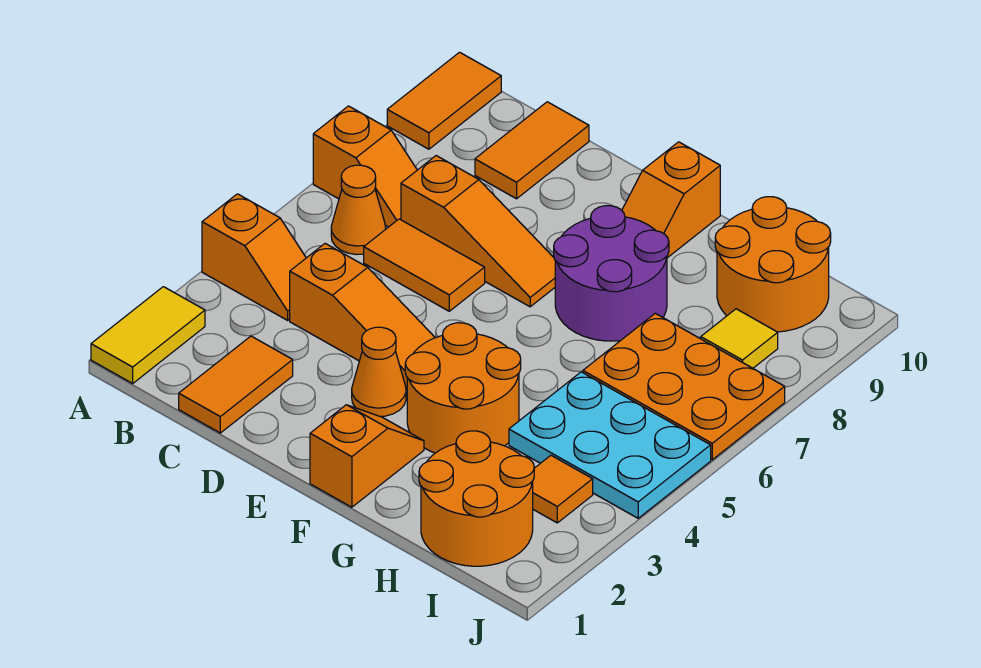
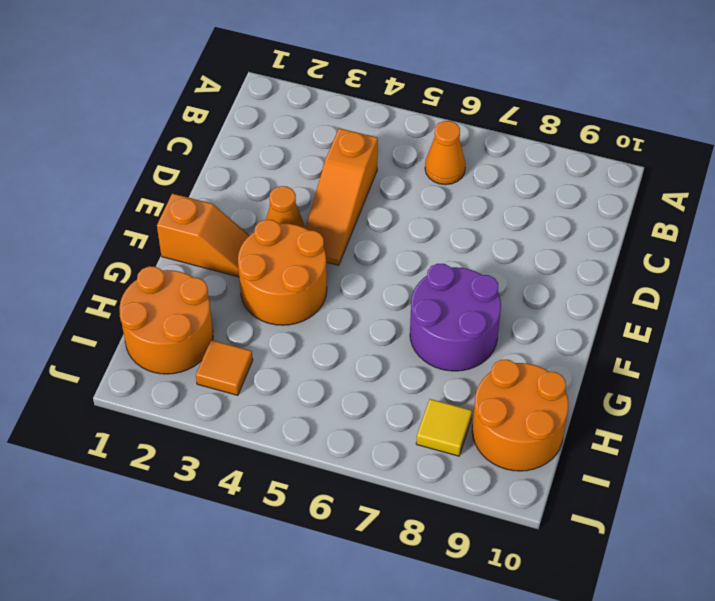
none -> yellow 1x2 tile [91,287,205,383]
none -> orange 1x2 slope [202,194,306,320]
none -> orange 1x2 slope [313,106,417,227]

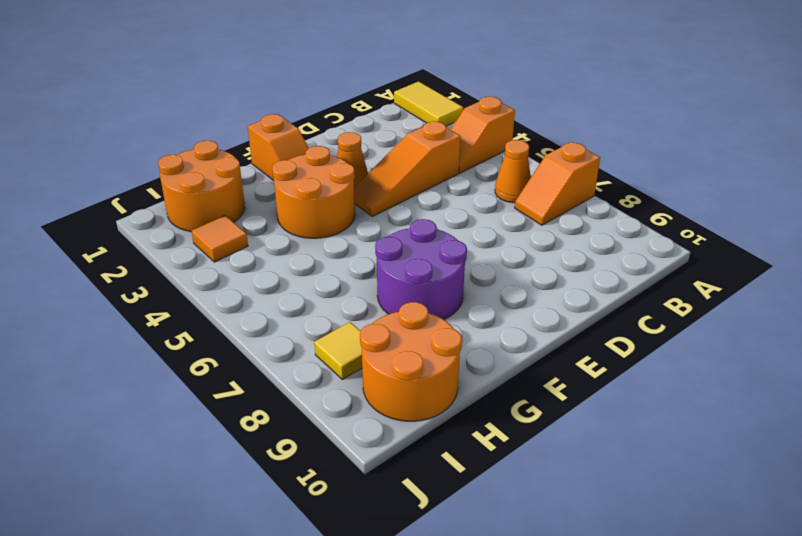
none -> orange 1x2 tile [387,52,501,149]
none -> orange 1x2 tile [179,336,293,433]
none -> orange 1x2 tile [364,219,485,311]

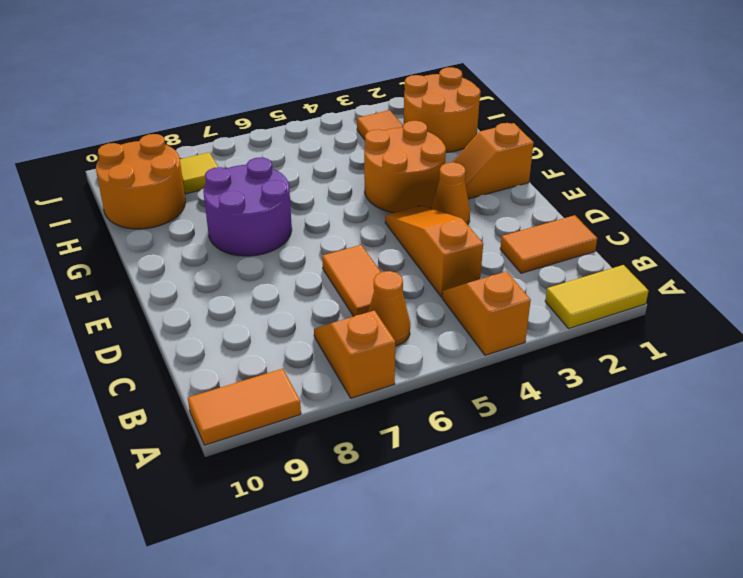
none -> orange 1x3 slope [401,156,555,307]
none -> orange 1x2 tile [475,102,589,199]
none -> orange 1x2 slope [622,142,720,258]

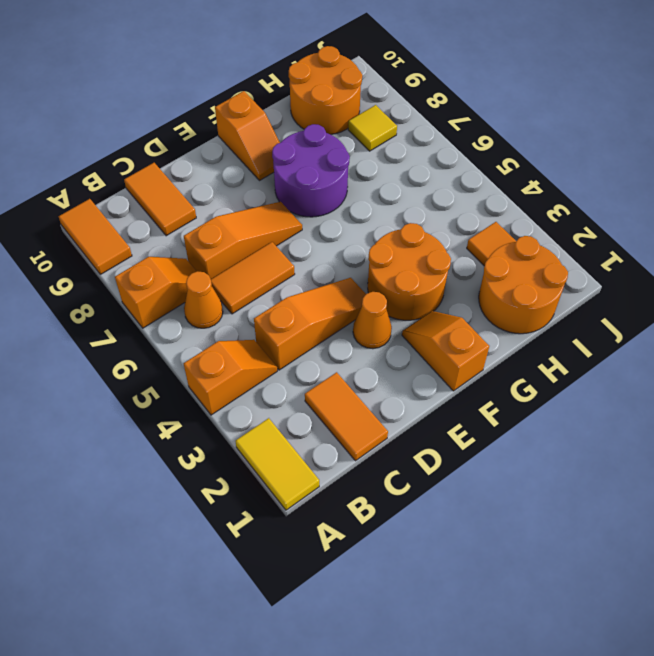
none -> cyan 2x3 plate [509,372,711,518]
none -> orange 2x3 plate [583,313,785,460]

